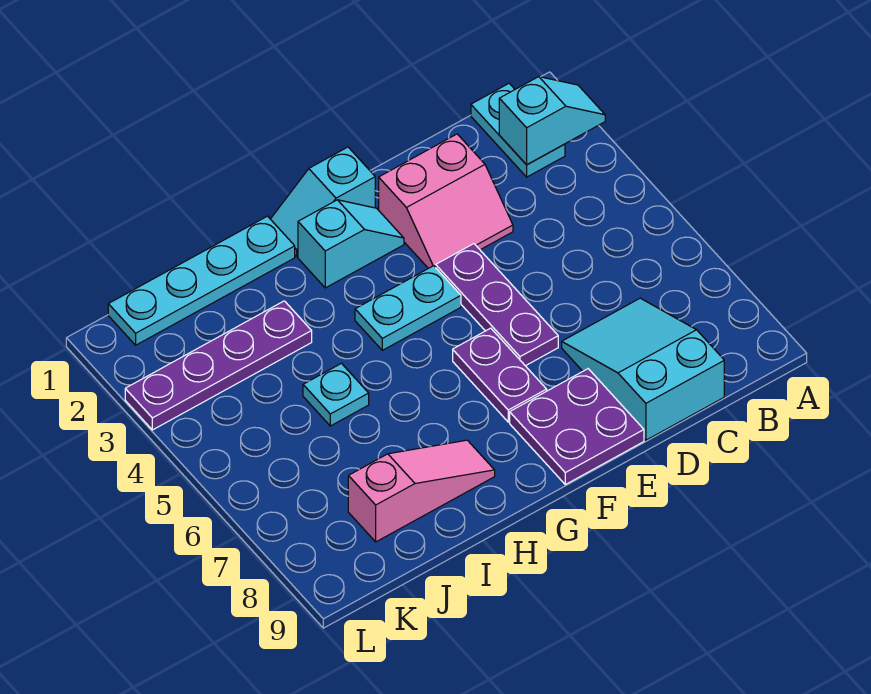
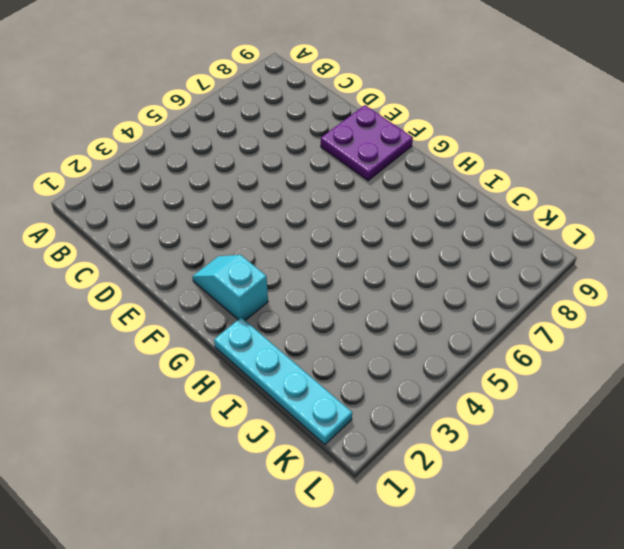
none -> cyan 1x2 plate [471,83,565,177]
none -> cyan 2x3 slope [562,298,724,440]
none -> pink 2x2 slope [379,134,513,268]

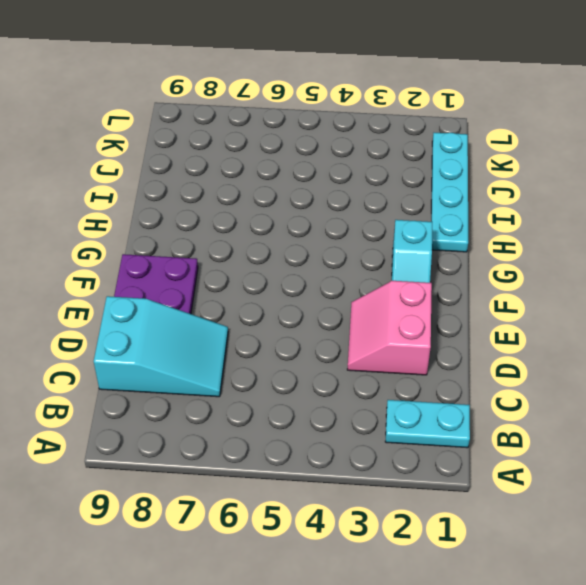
none -> purple 1x3 plate [436,244,558,366]
none -> cyan 1x2 slope [271,147,375,256]
none -> cyan 1x2 plate [355,266,461,350]

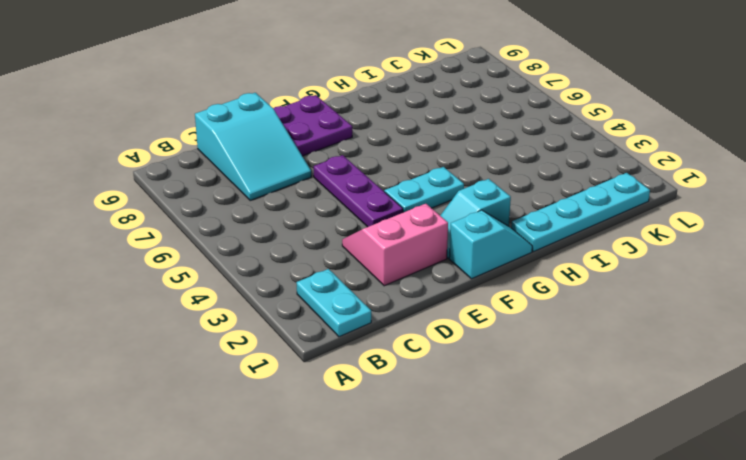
none -> purple 1x2 plate [453,328,547,422]
none -> pink 1x3 slope [348,440,495,542]
none -> purple 1x4 plate [125,301,312,430]

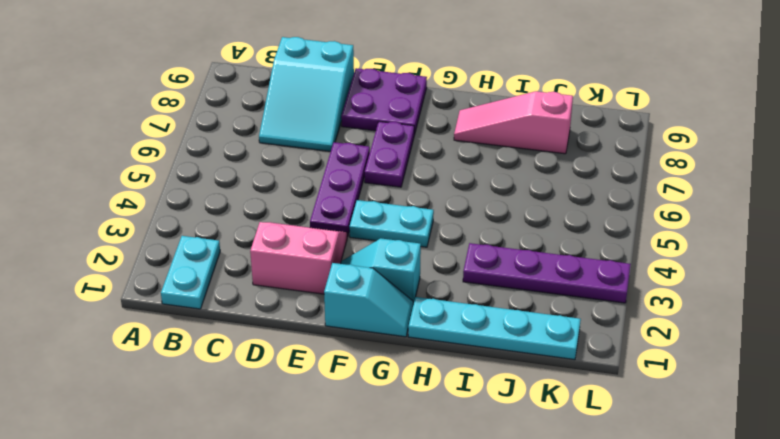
none -> cyan 1x1 plate [303,363,369,426]
none -> cyan 1x2 slope [499,77,605,165]

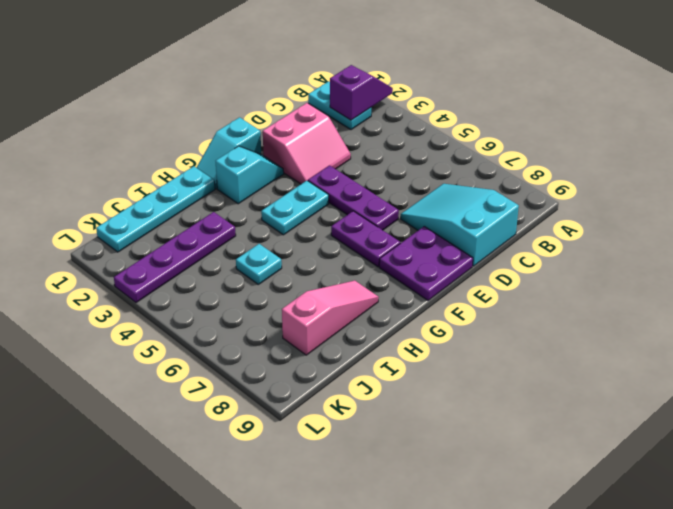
purple 1x2 slope [330,65,393,120] -> cyan 1x2 slope [499,77,605,165]

